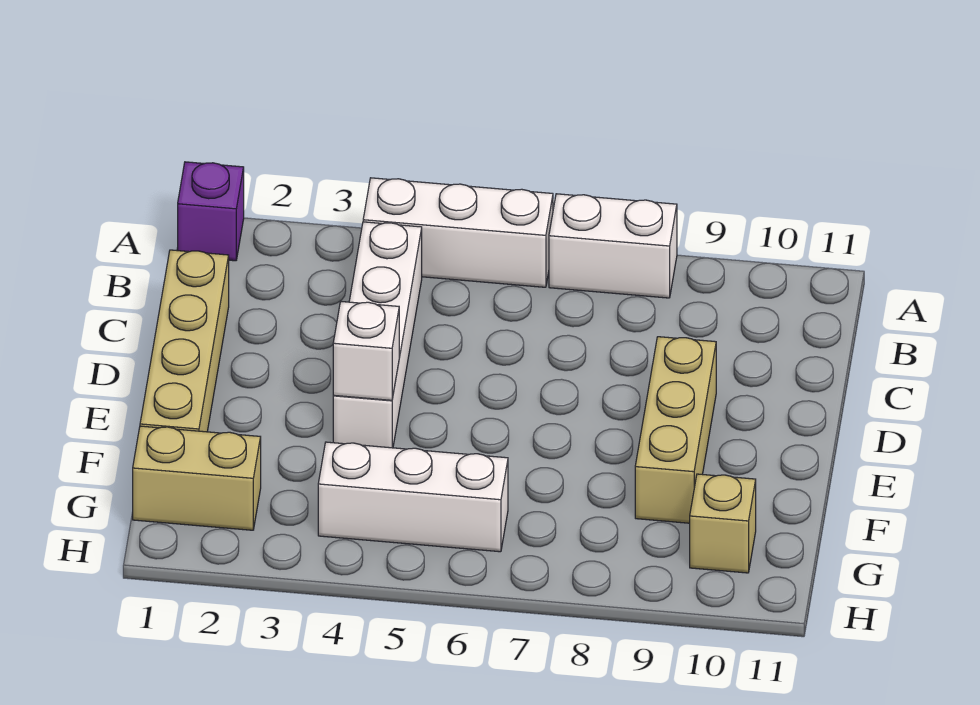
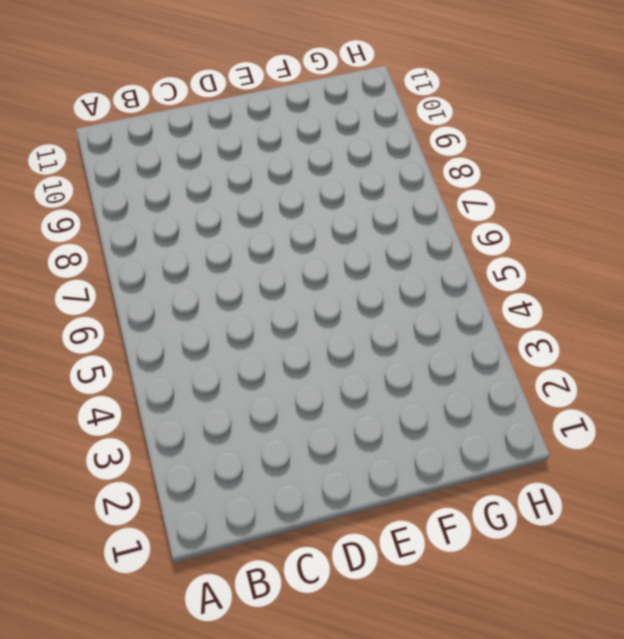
none -> purple 1x1 brick [178,162,244,261]
none -> white 1x3 brick [363,178,553,287]

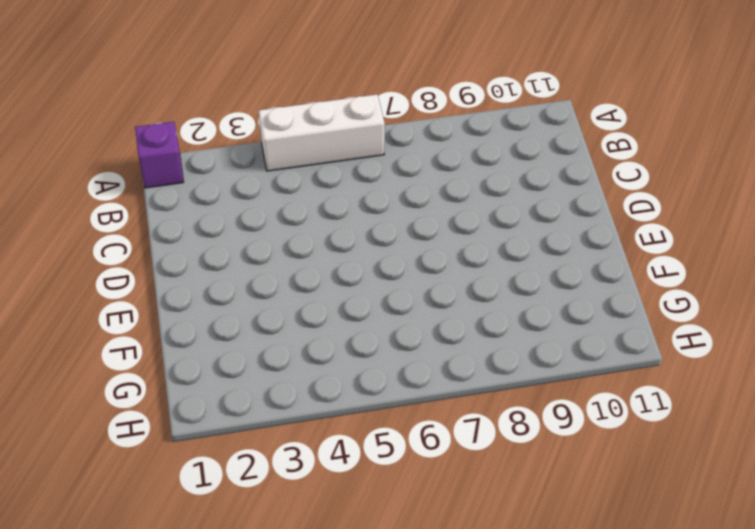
none -> white 1x2 brick [549,194,677,298]
none -> white 1x4 brick [333,222,422,448]

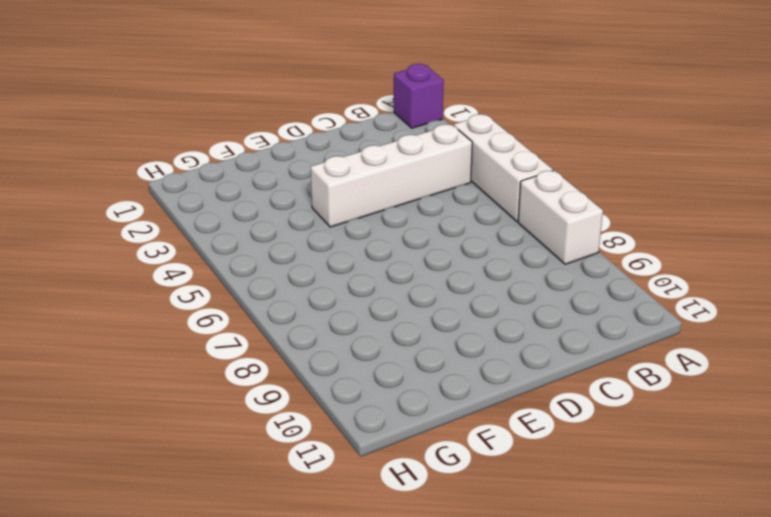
none -> tan 1x4 brick [140,250,229,432]
none -> tan 1x3 brick [635,337,716,523]

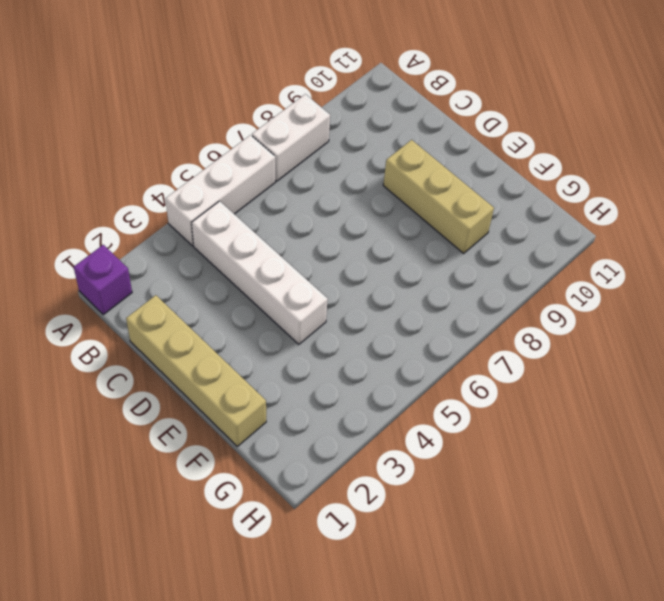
none -> tan 1x2 brick [133,426,261,530]
none -> white 1x3 brick [318,442,508,552]

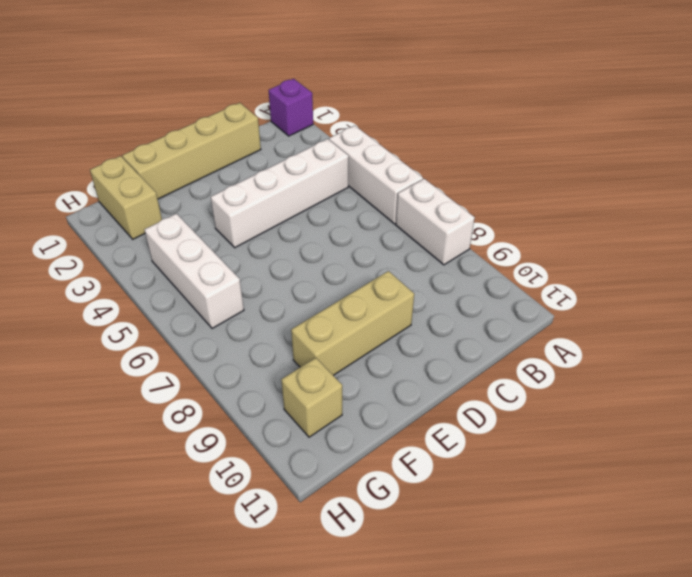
none -> white 1x1 brick [333,302,399,400]

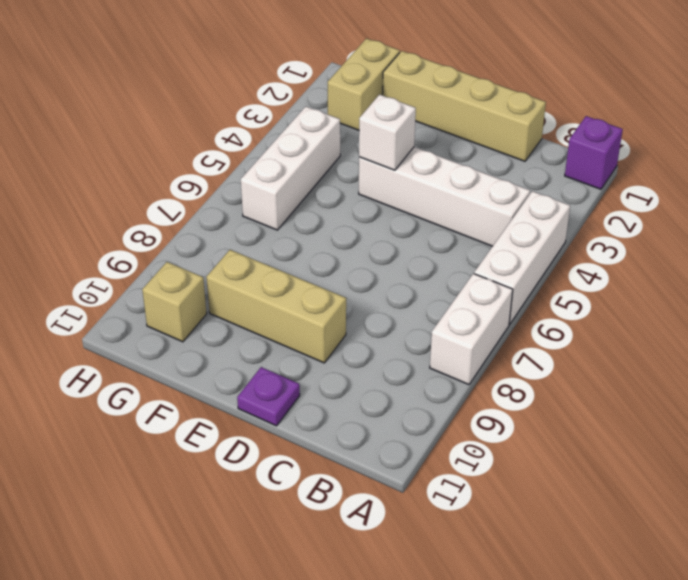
purple 1x1 plate [237,367,300,426] -> none

